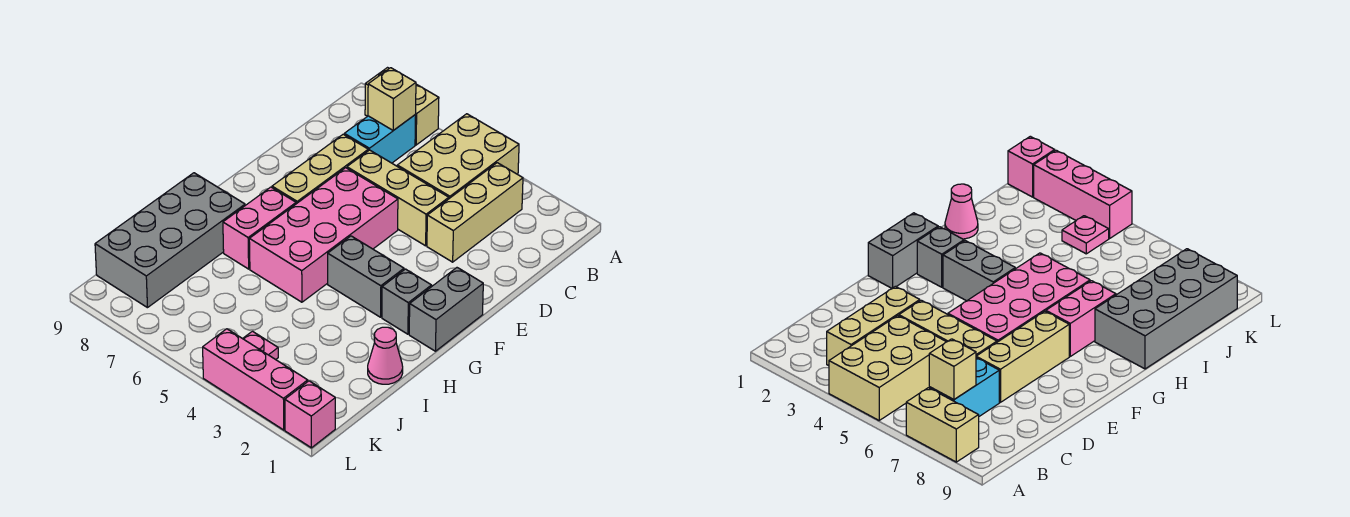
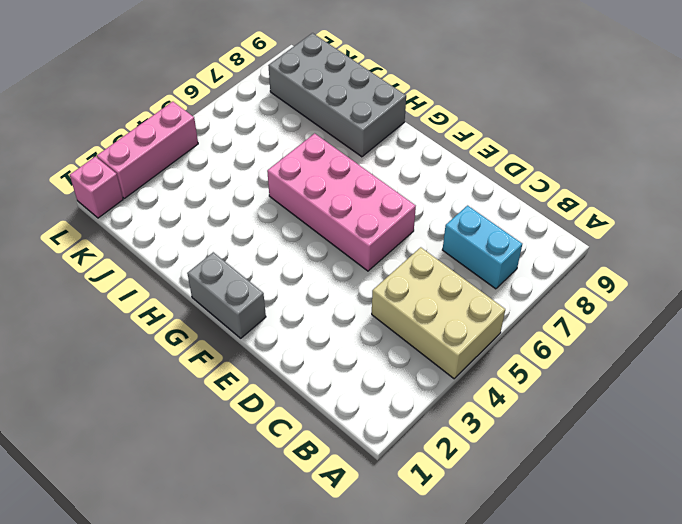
none -> tan 1x2 brick [365,68,439,145]
none -> tan 1x3 brick [427,163,523,262]
none -> tan 1x3 brick [347,150,449,246]

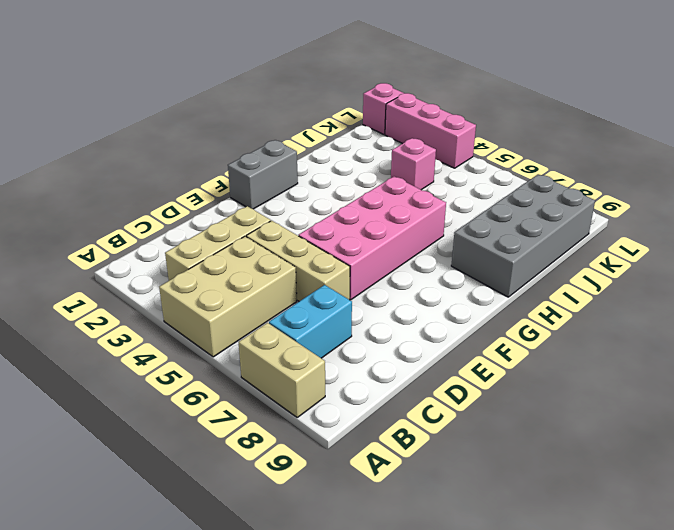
pink 1x1 brick [391,138,436,190] -> none
none -> tan 1x3 brick [272,134,368,204]
none -> grey 1x1 brick [382,269,432,334]
none -> grey 1x2 brick [328,236,404,317]

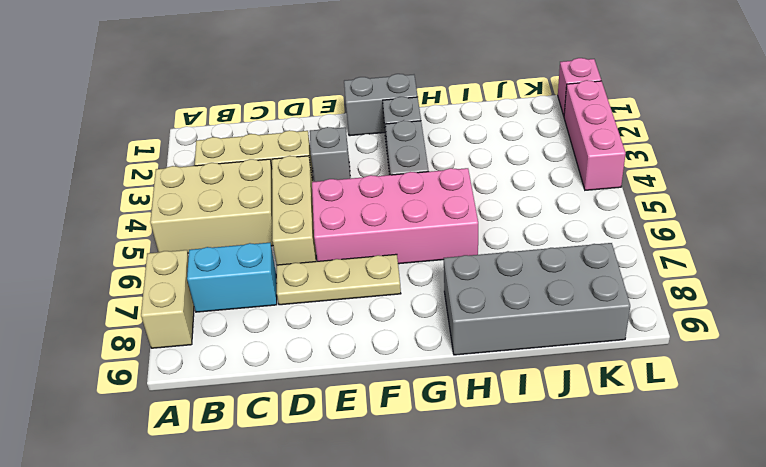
tan 1x3 plate [277,254,401,305] -> tan 1x3 brick [272,134,368,204]
grey 1x1 brick [310,127,350,182] -> none
none -> pink 1x2 brick [223,187,296,269]
none -> pink 1x1 cone [368,327,403,384]
none -> pink 1x1 plate [243,331,278,360]

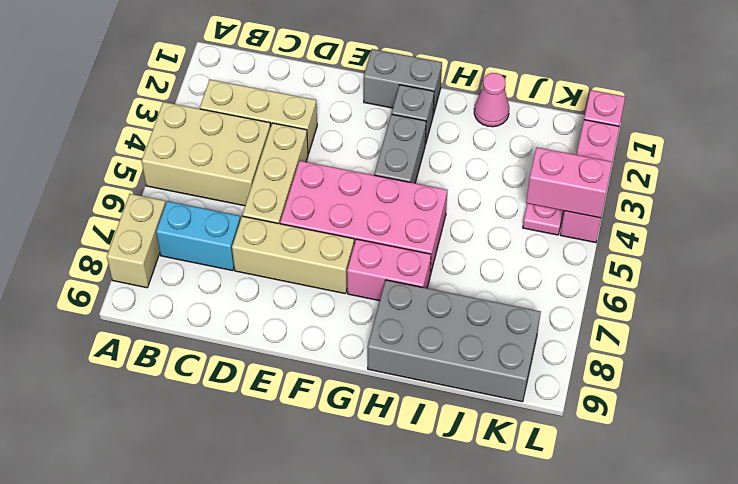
pink 1x2 brick [526,147,612,218] -> none
none -> tan 1x1 brick [368,68,416,130]

